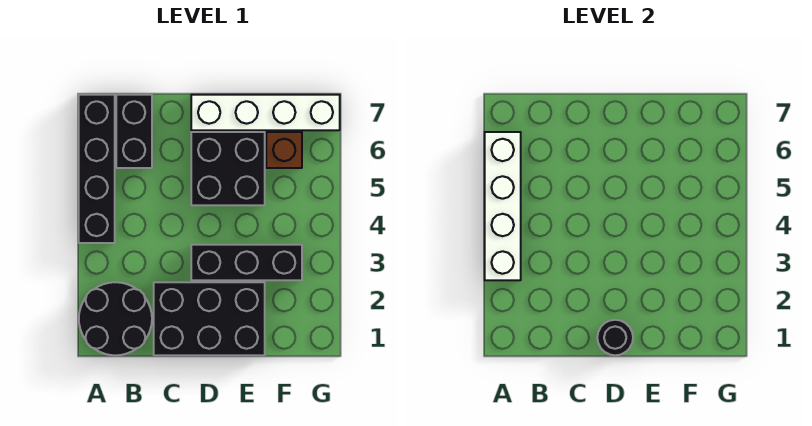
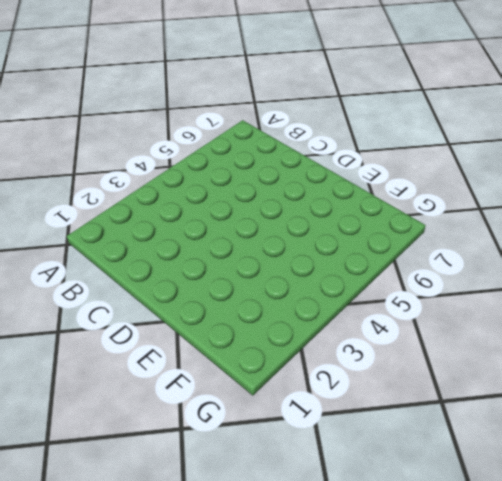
none -> black 2x2 round brick [79,282,152,355]
none -> black 1x4 brick [79,95,115,243]

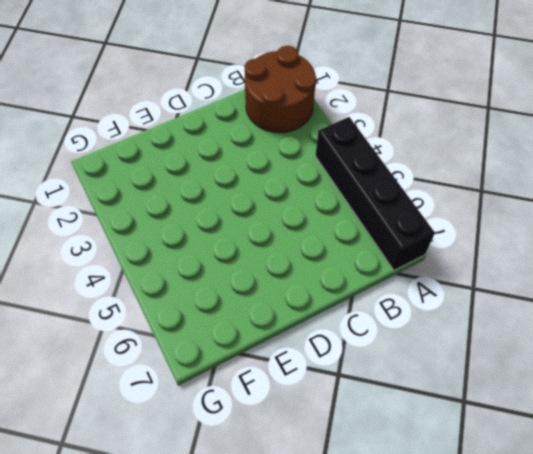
brown 2x2 round brick [245,46,317,133] -> black 2x2 round brick [79,282,152,355]
none -> black 1x2 brick [116,95,152,168]
none -> black 2x3 brick [154,282,265,355]

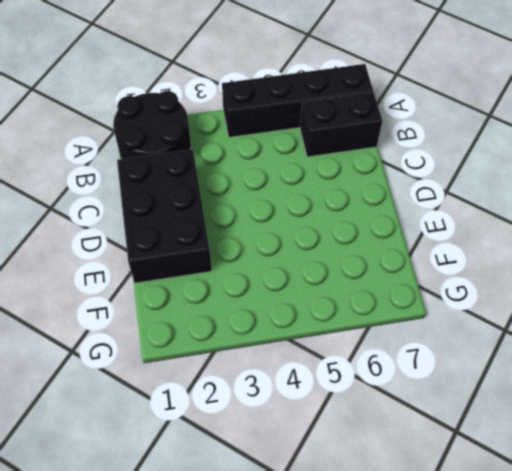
none -> black 1x3 brick [191,245,302,280]
none -> black 2x2 brick [191,132,265,205]

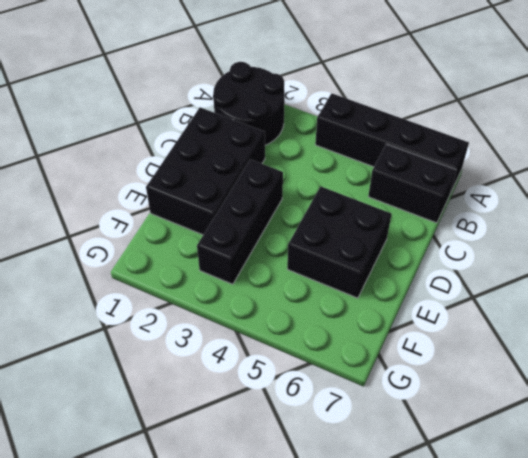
none -> white 1x4 brick [191,95,340,130]
none -> brown 1x1 brick [266,132,302,168]

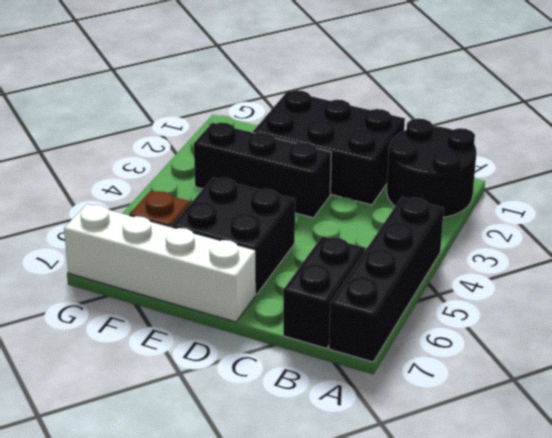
none -> white 1x4 brick [485,132,521,280]
none -> black 1x1 round brick [597,320,633,355]

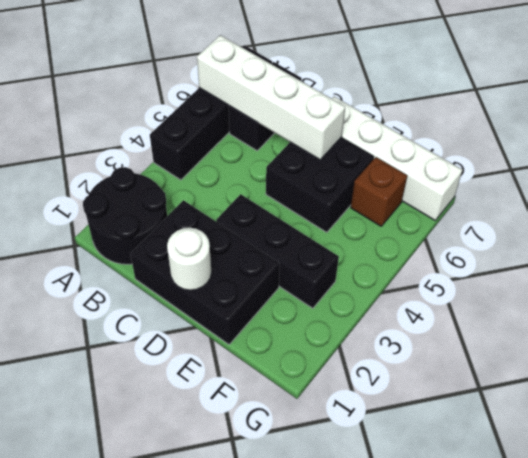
white 1x4 brick [197,35,345,160] -> white 1x4 brick turned to [485,132,521,280]
white 1x1 round brick [167,228,212,290] -> black 1x1 round brick [597,320,633,355]

